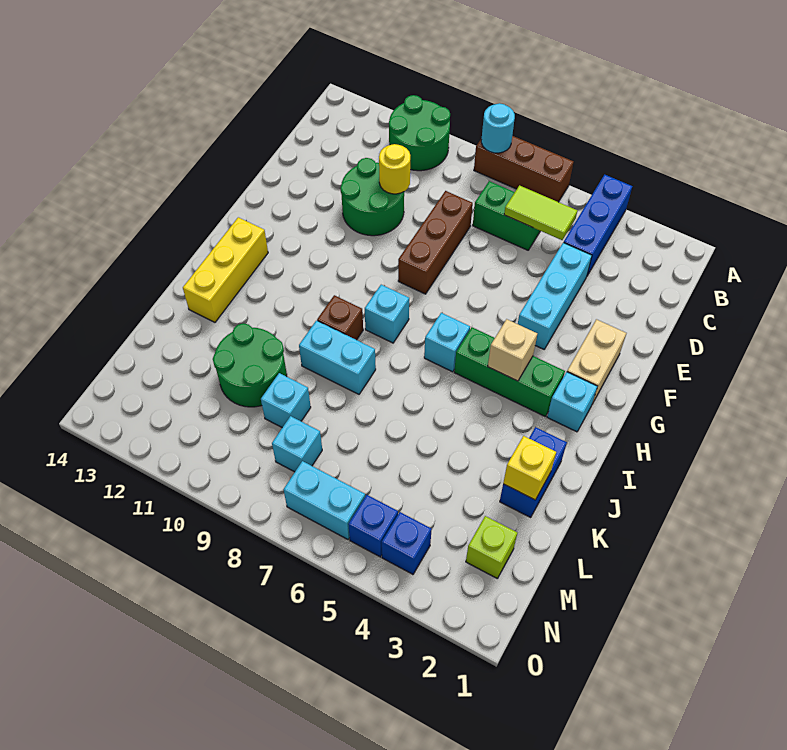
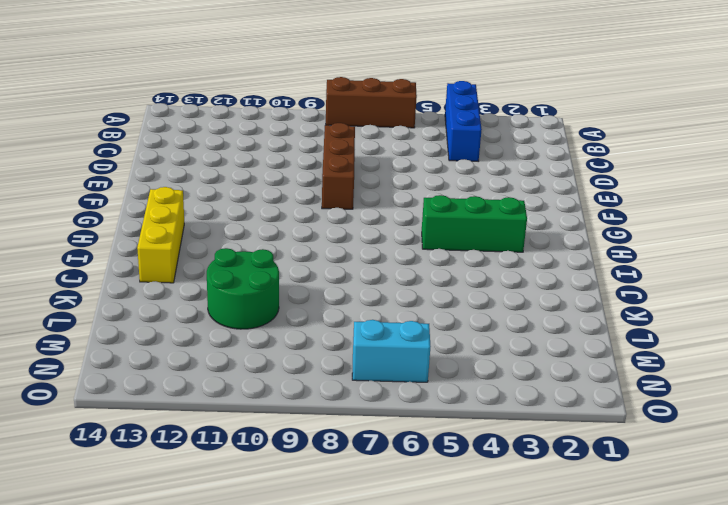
none -> green 2x2 round brick [389,95,450,171]
none -> green 1x2 brick [473,181,540,250]
none -> cyan 1x3 brick [518,243,592,349]

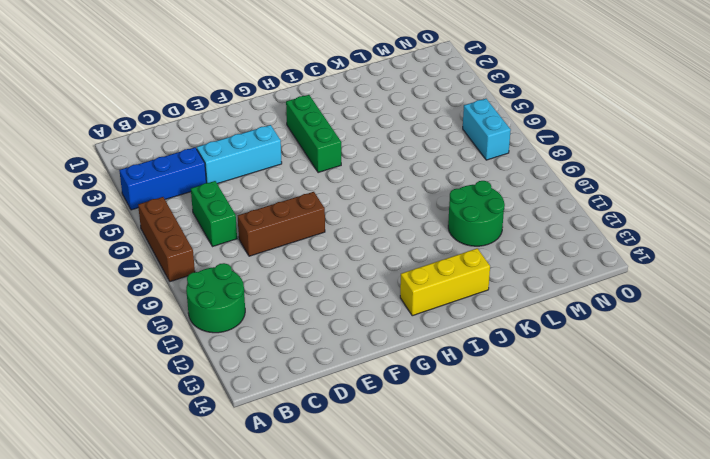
none -> green 2x2 round brick [341,158,404,236]
none -> tan 1x2 brick [567,319,626,404]
none -> cyan 1x1 brick [547,372,598,432]

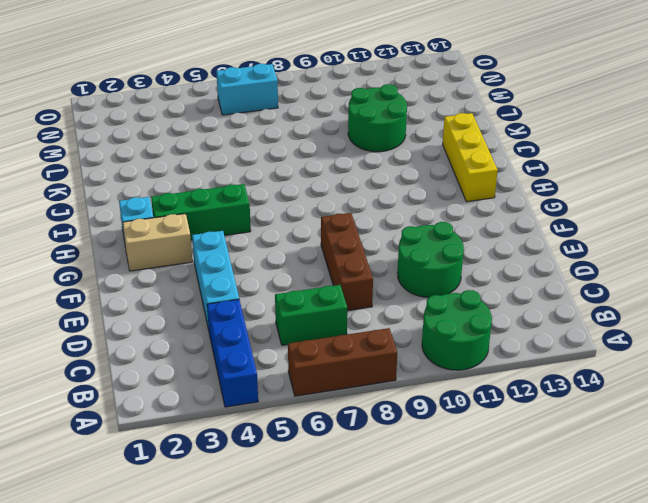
tan 1x2 brick [123,214,192,271] -> tan 1x2 brick turned to [567,319,626,404]
none -> cyan 1x1 brick [424,313,470,372]
none -> cyan 1x1 brick [365,285,409,343]
none -> brown 1x1 brick [317,295,363,340]

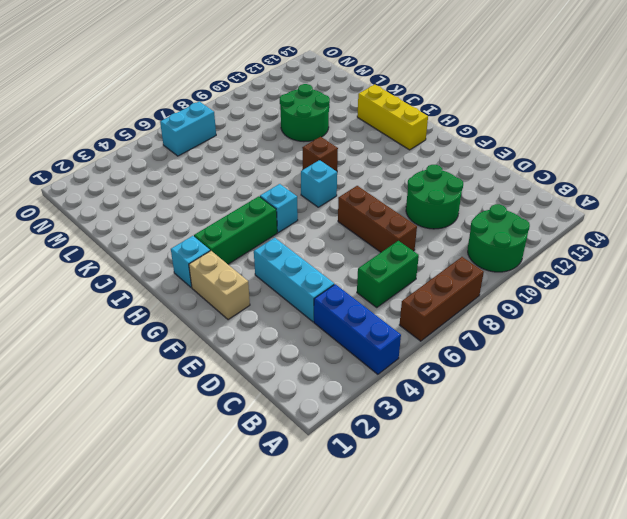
none -> blue 1x2 brick [500,427,567,518]
none -> cyan 1x2 brick [299,321,376,394]
none -> cyan 1x1 brick [261,373,311,427]

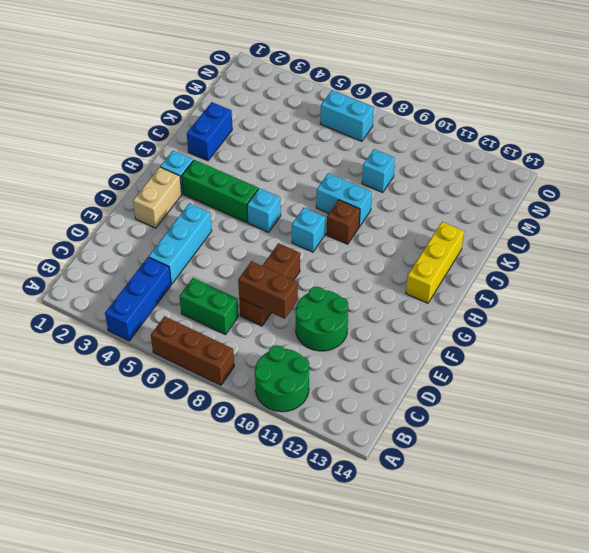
brown 1x2 brick [238,261,298,319] -> none
none -> green 2x2 round brick [213,323,287,407]
none -> lime 1x1 brick [466,516,517,579]
none -> cyan 1x1 brick [272,416,322,472]

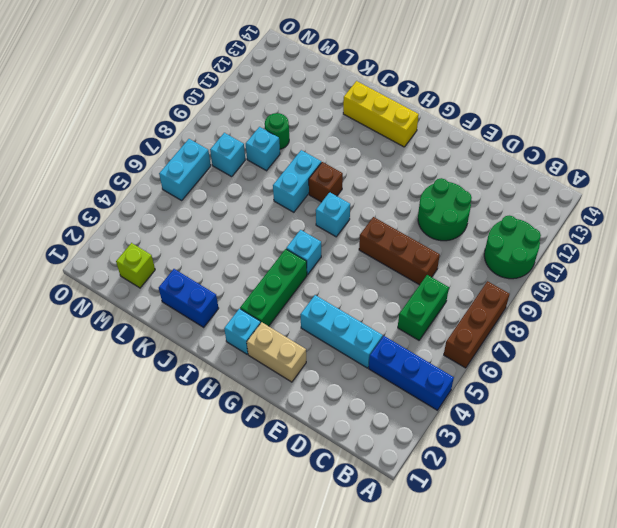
green 1x1 round brick [265,113,289,149] -> green 2x2 round brick [213,323,287,407]
none -> blue 1x1 brick [382,512,432,574]
none -> blue 1x1 brick [348,495,398,557]
none -> cyan 1x1 round brick [481,103,515,153]

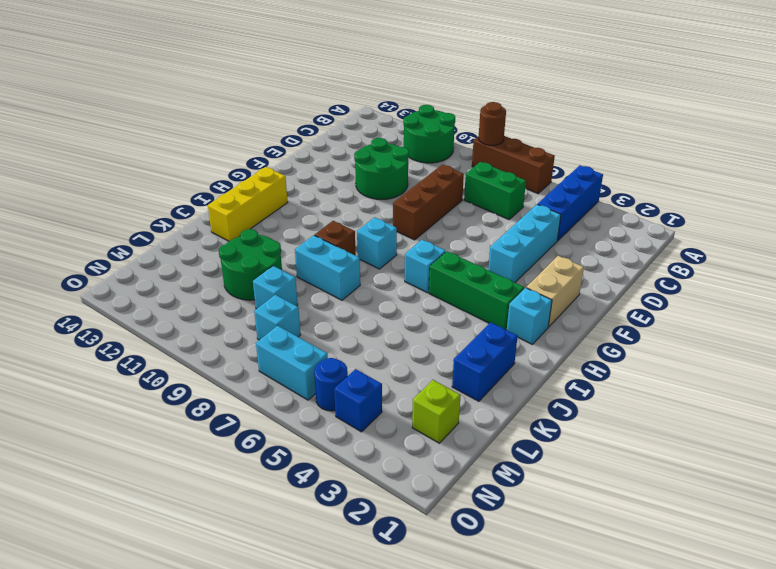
brown 1x1 round brick [478,102,506,145] -> cyan 1x1 round brick [481,103,515,153]
blue 1x1 round brick [314,358,348,411] -> blue 1x1 brick [348,495,398,557]
none -> lime 1x2 tile [504,185,577,240]
none -> yellow 1x1 round brick [379,144,410,194]
none -> tan 1x1 brick [488,319,537,381]

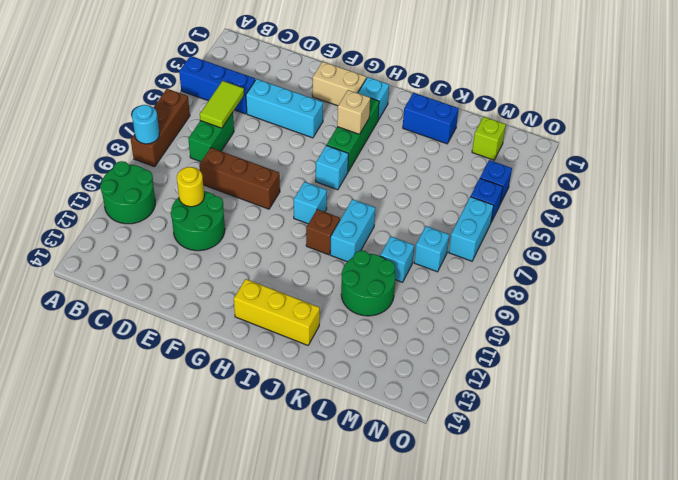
none -> yellow 1x1 brick [503,436,556,500]

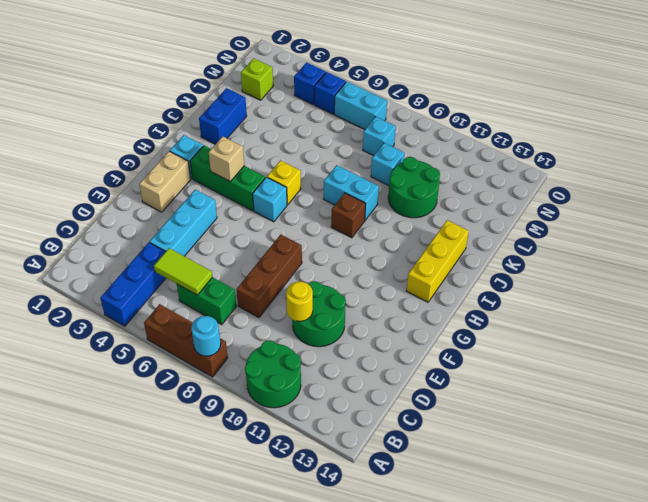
yellow 1x1 brick [267,161,301,205] -> yellow 1x1 brick moved to [503,436,556,500]
none -> cyan 1x1 brick [365,285,409,343]

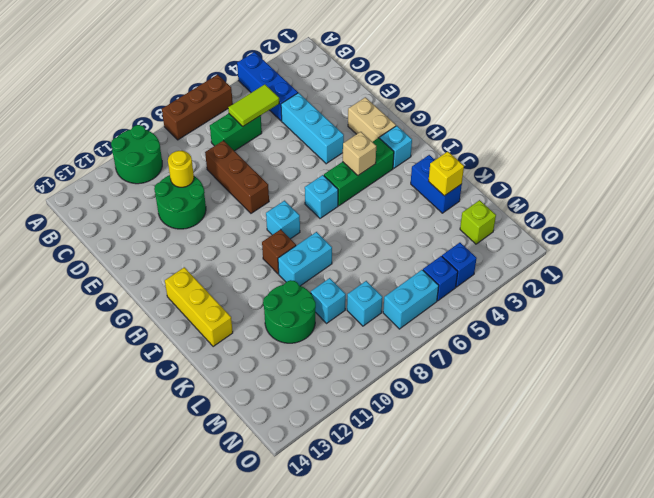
none -> cyan 1x1 round brick [481,103,515,153]

